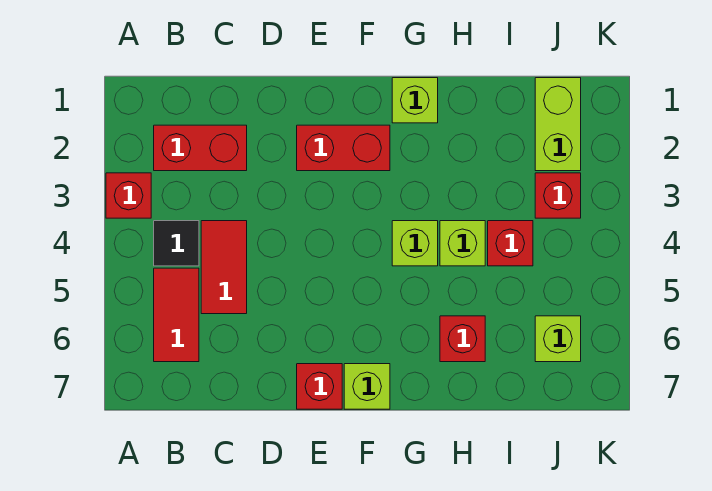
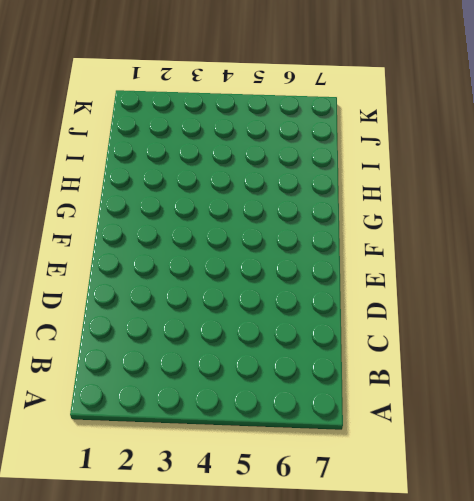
none -> red 1x1 brick [106,173,151,218]
none -> red 1x2 brick [154,125,247,171]
none -> black 1x1 tile [154,221,199,266]

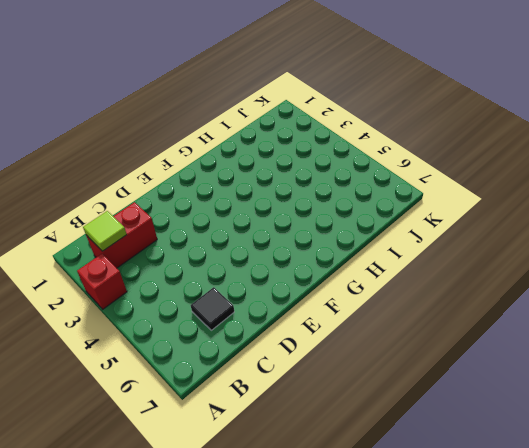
lime 1x1 tile [83,211,127,251] -> none
black 1x1 tile [191,287,234,330] -> black 1x1 tile moved to [154,221,199,266]
none -> red 1x2 tile [154,268,199,362]
none -> red 1x2 tile [201,221,247,314]
none -> red 1x2 brick [297,125,390,171]

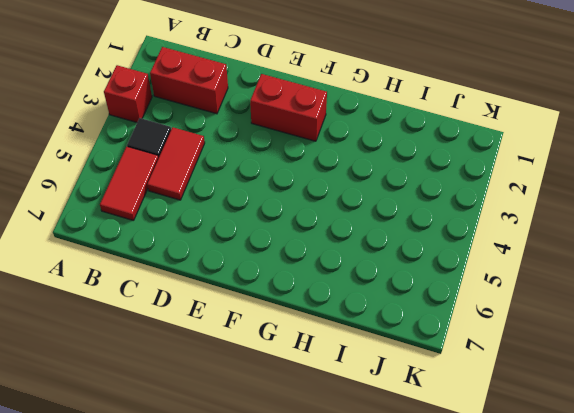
none -> red 1x1 brick [297,364,342,409]
none -> lime 1x1 brick [344,364,390,409]
none -> lime 1x1 brick [392,78,438,123]

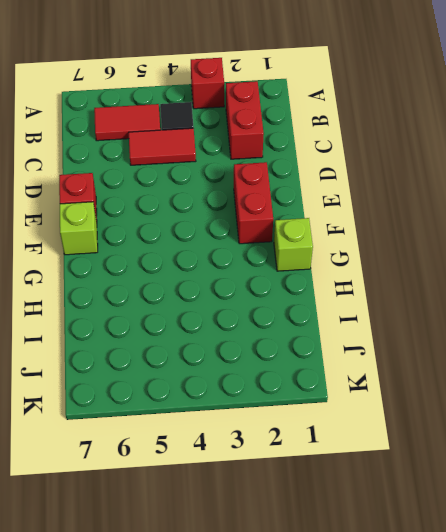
none -> lime 1x1 brick [392,221,438,266]
none -> lime 1x1 brick [440,221,485,266]
none -> red 1x1 brick [440,316,485,362]

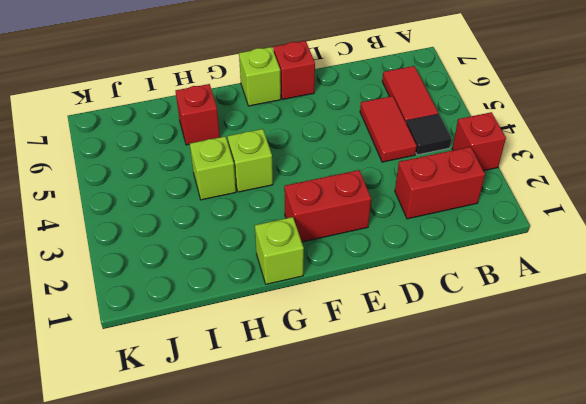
none -> red 1x1 brick [488,221,533,266]
none -> lime 1x2 brick [535,78,581,171]
none -> red 1x1 brick [535,173,581,218]

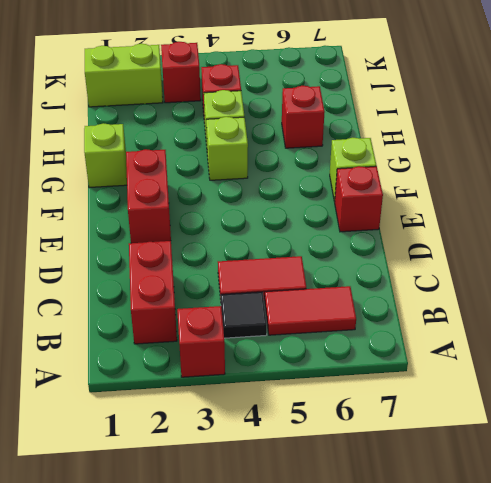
none -> lime 1x1 brick [535,316,581,362]

